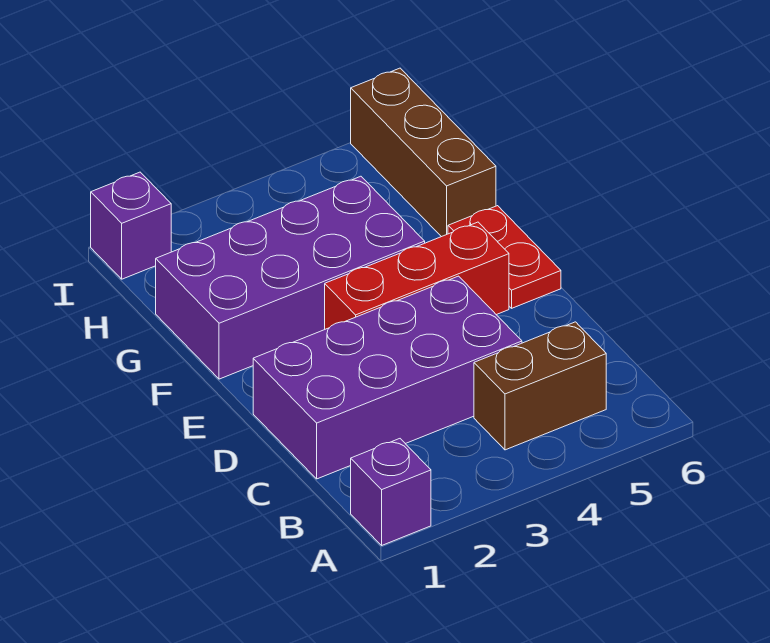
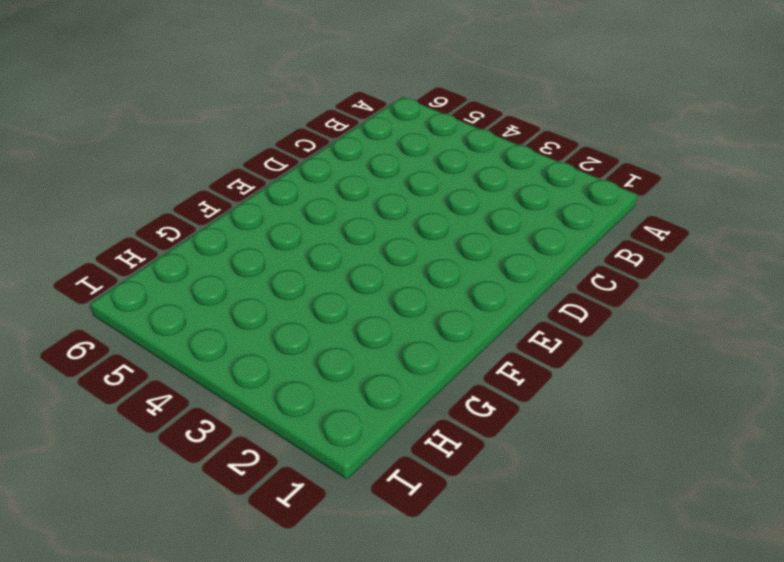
none -> purple 1x1 brick [351,439,431,545]
none -> brown 1x2 brick [474,322,606,450]

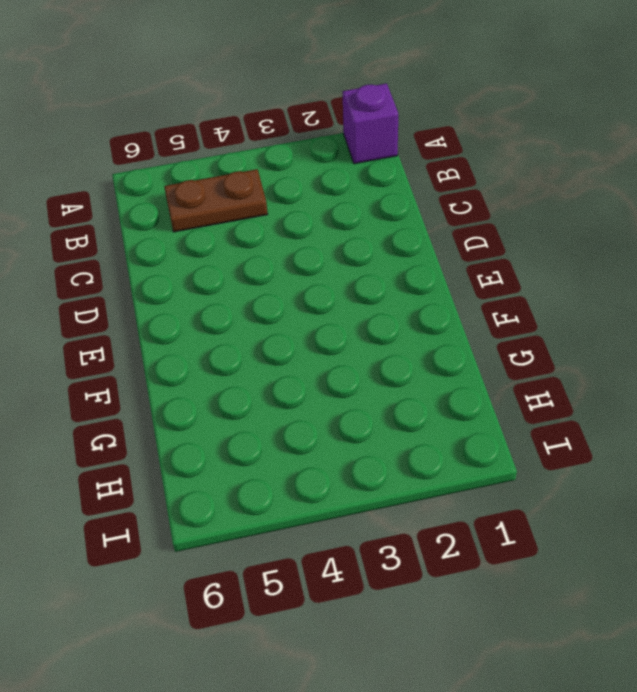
brown 1x2 plate [164,169,268,232] -> brown 1x2 brick [474,322,606,450]
none -> purple 2x4 brick [253,276,522,479]
none -> red 1x3 brick [325,222,509,329]

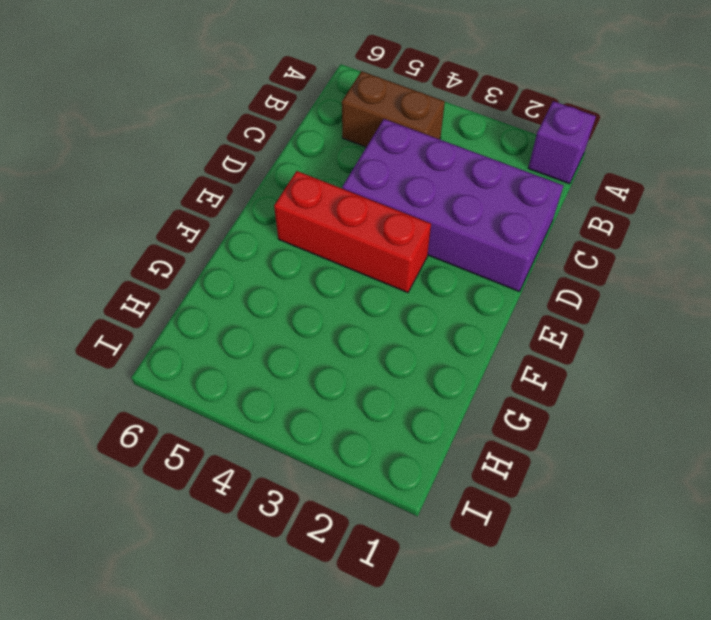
none -> red 1x2 plate [448,206,561,308]
none -> purple 2x4 brick [156,176,425,379]

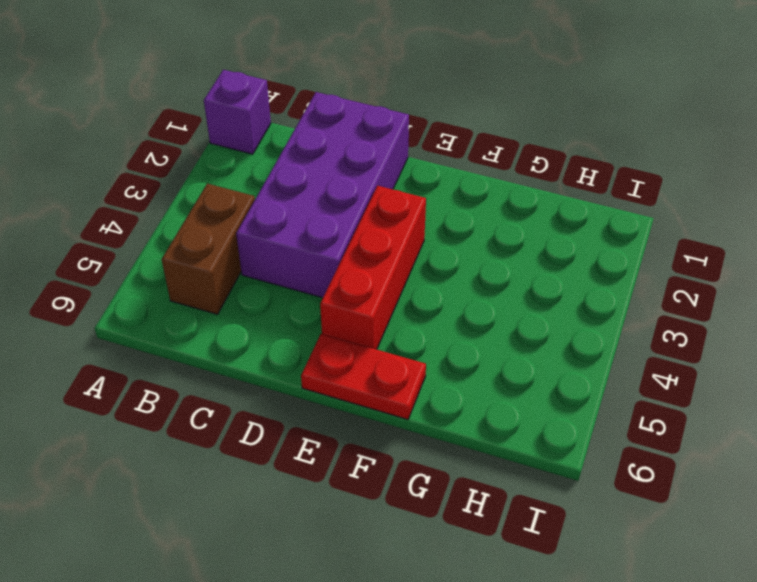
none -> purple 2x4 brick [156,176,425,379]
none -> brown 1x3 brick [351,68,496,237]

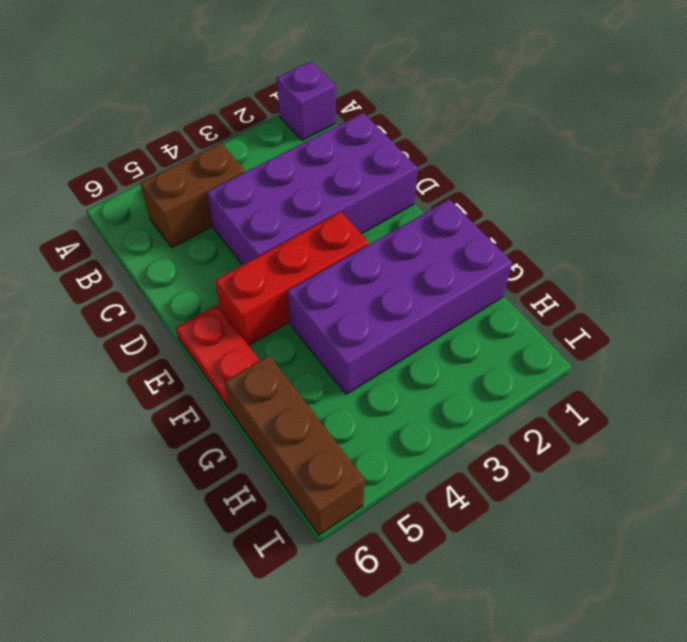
none -> purple 1x1 brick [91,172,171,279]

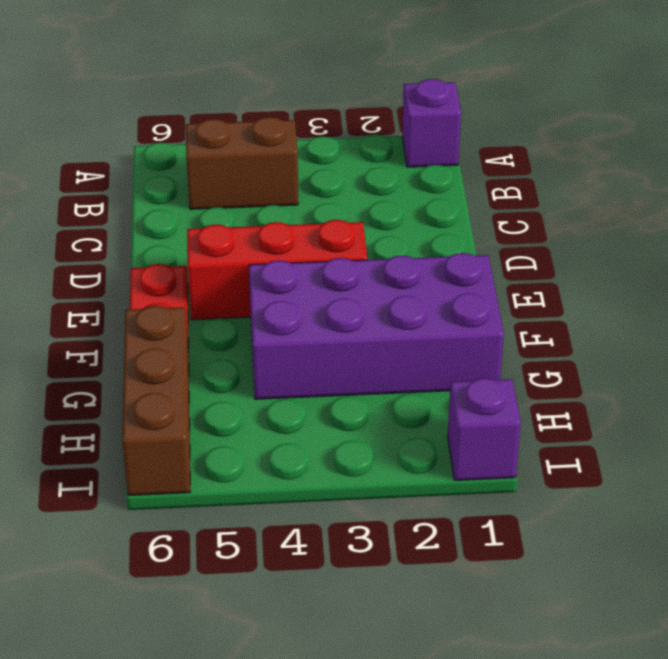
none -> purple 2x4 brick [253,276,522,479]

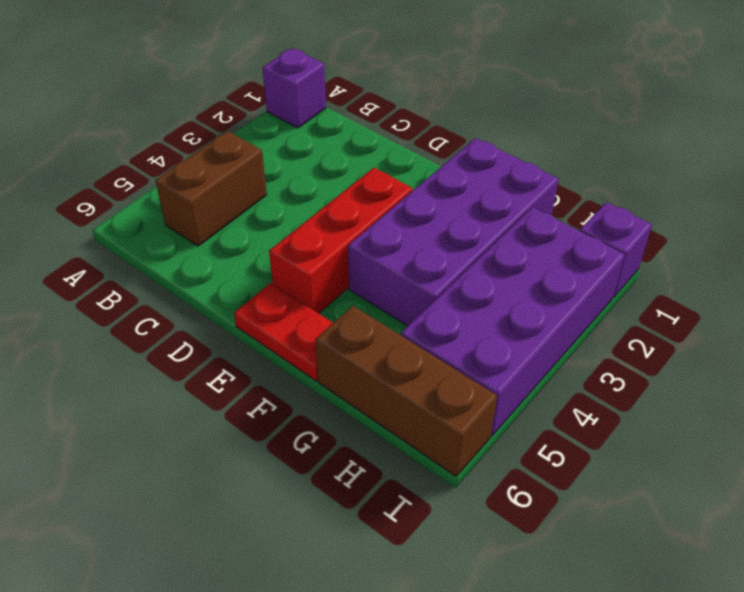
purple 2x4 brick [401,207,625,436] -> purple 2x4 brick moved to [253,276,522,479]

